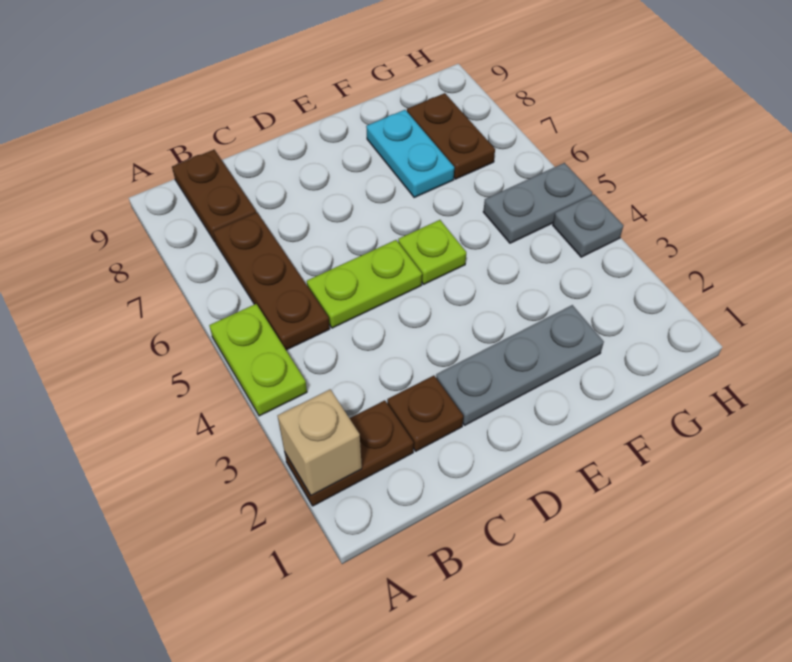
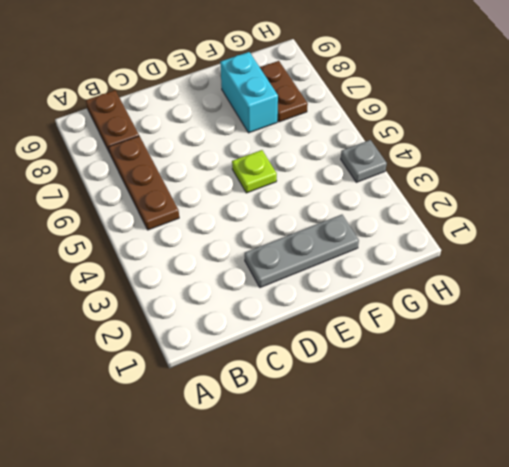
cyan 1x2 brick [220,52,278,133] -> cyan 1x2 plate [366,110,454,197]
none -> brown 1x2 plate [285,400,414,506]
none -> lime 1x2 plate [209,304,307,416]
none -> brown 1x1 plate [387,376,463,451]

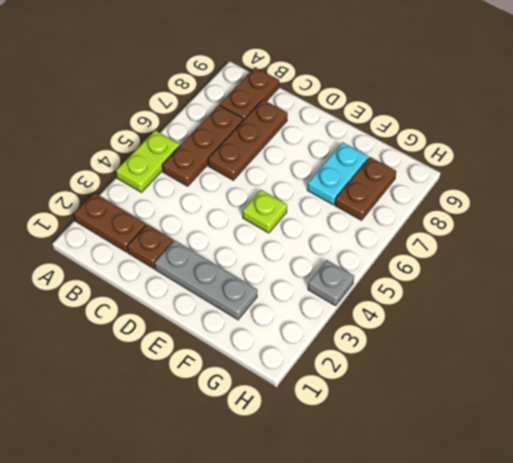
brown 1x3 plate [208,100,288,180] -> none
none -> lime 1x2 plate [307,240,422,328]
none -> grey 1x2 plate [483,163,592,243]
none -> tan 1x1 brick [278,389,362,496]

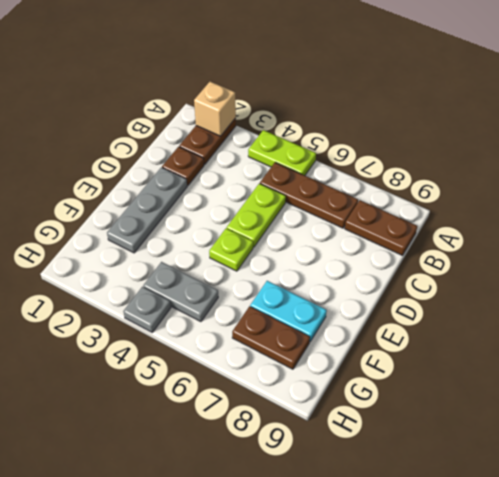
grey 1x2 plate [143,262,218,322] -> grey 1x2 plate turned to [483,163,592,243]

